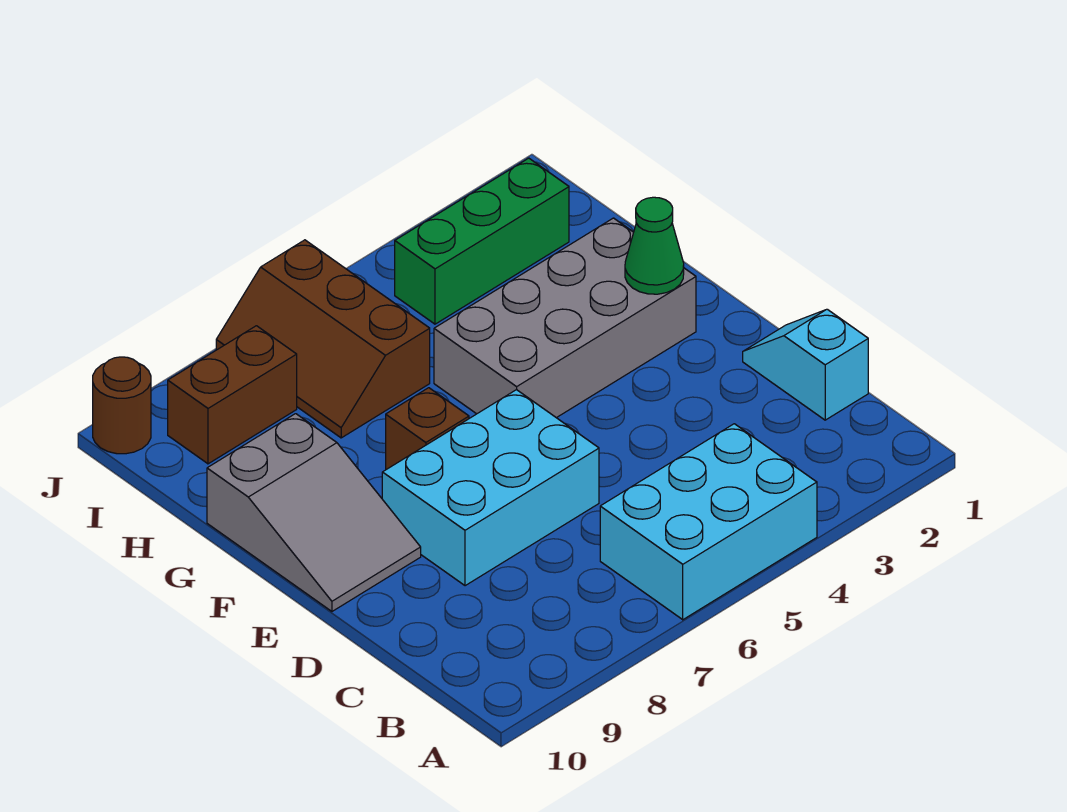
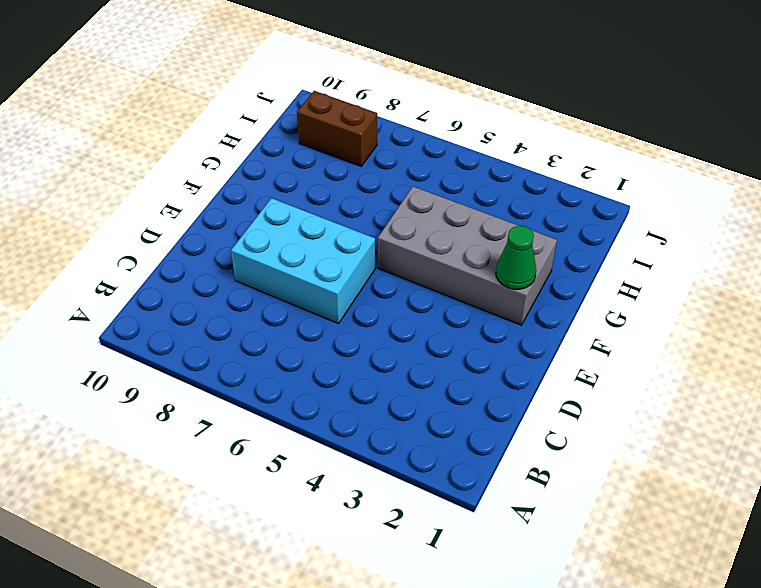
none -> cyan 2x3 brick [600,424,817,620]
none -> cyan 1x2 slope [743,309,868,420]

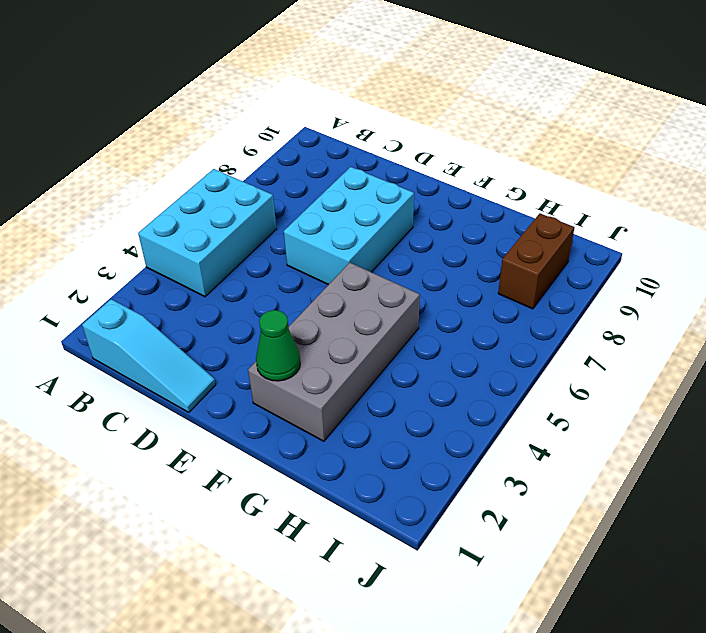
cyan 1x3 slope [82,299,216,412] -> cyan 1x2 slope [743,309,868,420]
none -> grey 2x3 slope [207,414,421,611]
none -> brown 1x1 brick [386,388,469,470]

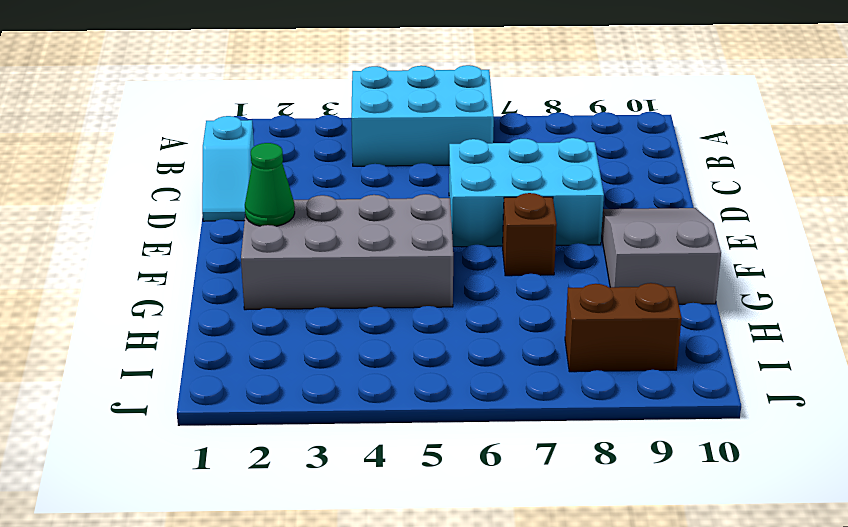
none -> brown 2x3 slope [216,240,430,438]
none -> green 1x3 brick [395,158,569,324]

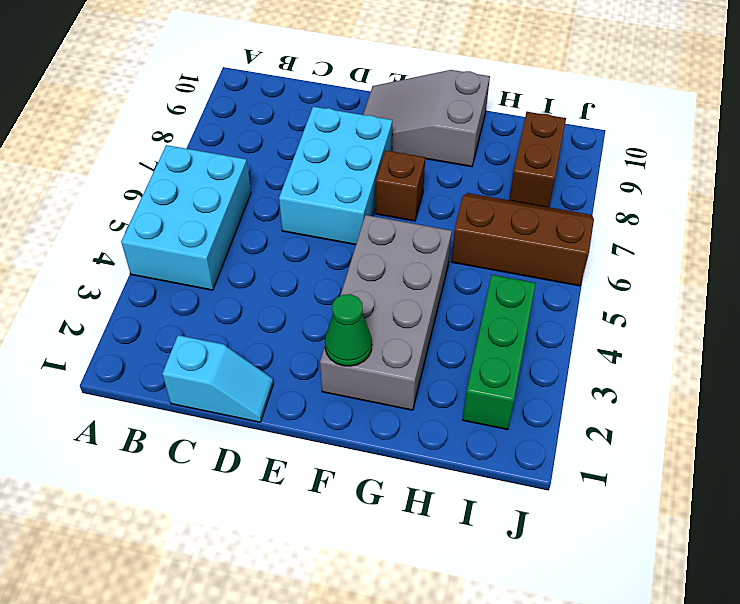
none -> brown 1x1 round brick [93,357,151,454]

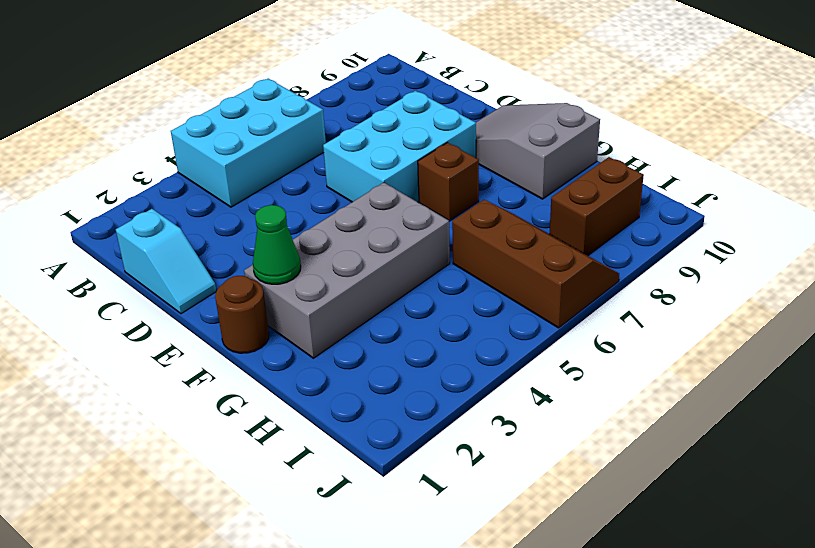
brown 1x1 round brick [215,276,269,353] -> brown 1x1 round brick moved to [93,357,151,454]
none -> green 1x3 brick [395,158,569,324]

